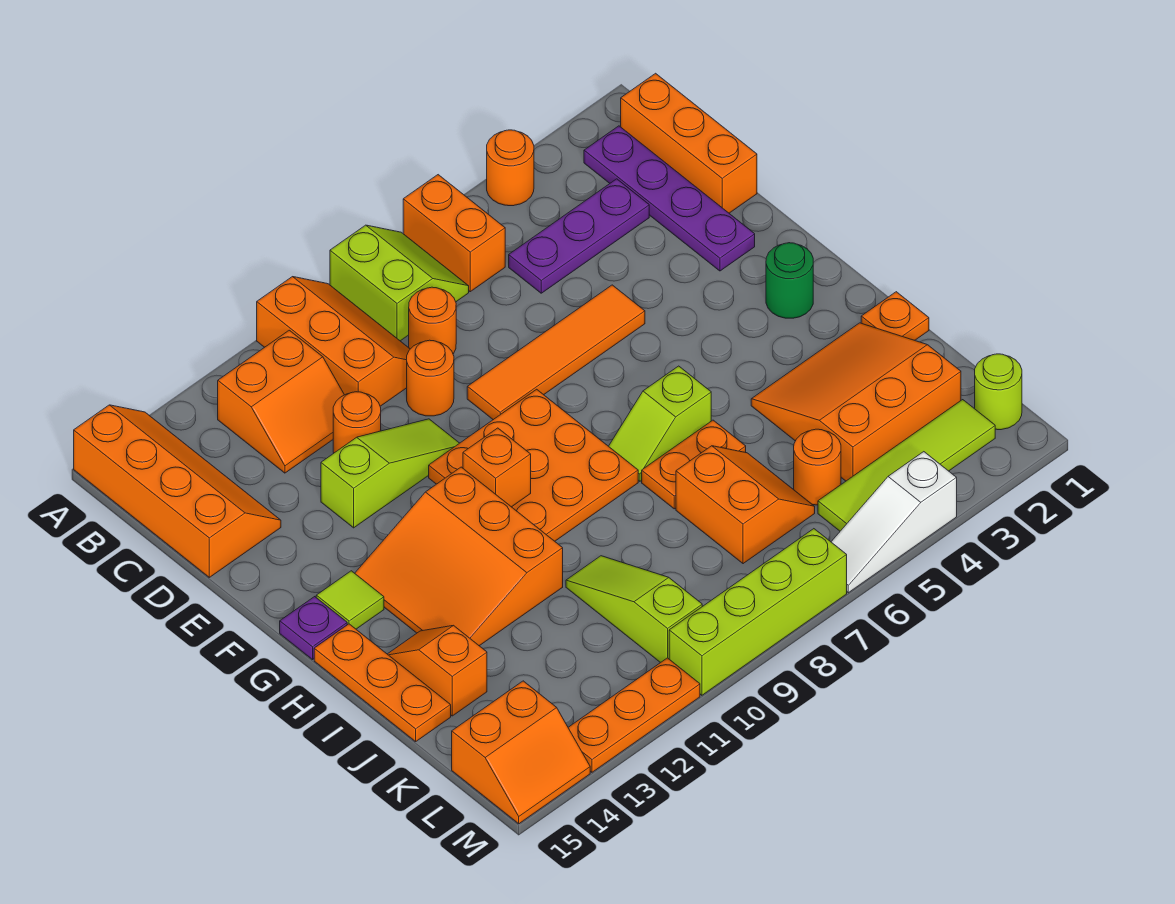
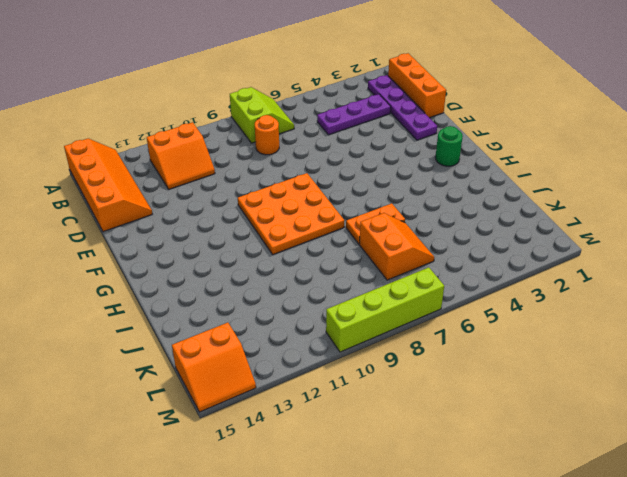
none -> orange 1x1 round brick [487,130,534,206]
none -> orange 1x2 brick [403,175,505,292]
none -> orange 2x3 slope [257,277,410,406]
none -> orange 1x1 round brick [407,340,454,416]

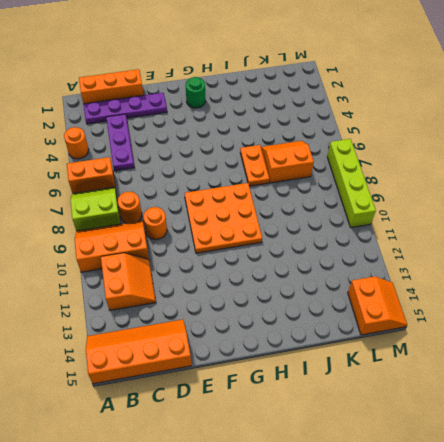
none -> orange 1x1 round brick [333,392,381,453]
none -> orange 1x4 tile [467,285,645,420]
none -> lime 1x3 slope [321,419,459,528]
none -> orange 3x3 slope [355,467,563,646]

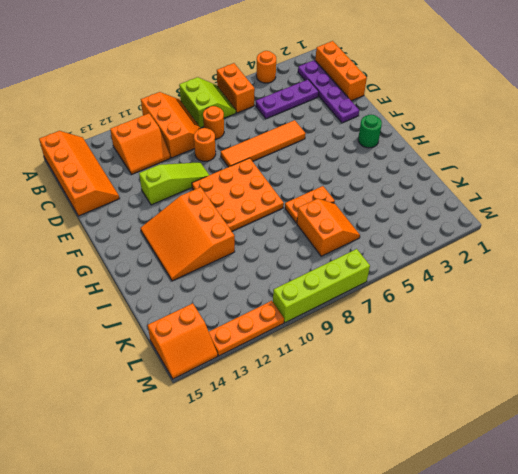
none -> orange 1x1 round brick [333,392,381,453]
none -> lime 1x1 tile [316,571,384,629]
none -> purple 1x1 plate [280,597,347,660]
none -> lime 1x2 slope [609,366,711,481]

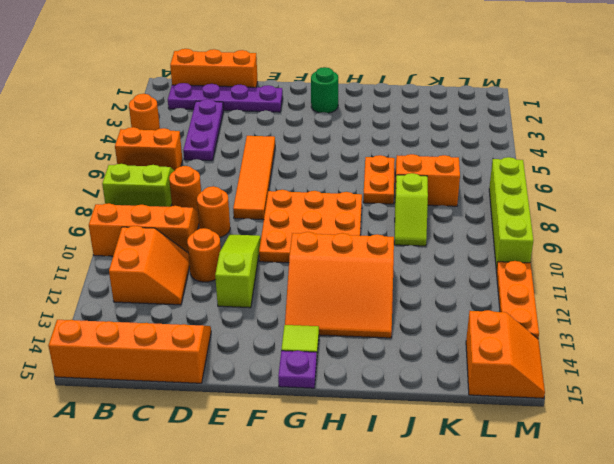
lime 1x2 slope [394,173,428,246] -> lime 1x2 slope moved to [609,366,711,481]
none -> orange 1x3 plate [314,624,451,742]
none -> orange 1x1 plate [861,292,929,340]
none -> orange 3x3 slope [751,323,961,481]
none -> orange 1x2 slope [388,625,487,716]

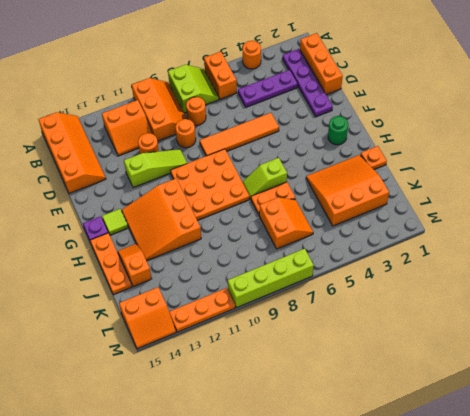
none -> lime 1x3 slope [566,556,702,663]
none -> orange 1x1 round brick [794,429,841,505]
none -> lime 1x1 round brick [975,354,1022,430]
none -> lime 1x4 tile [818,400,995,531]

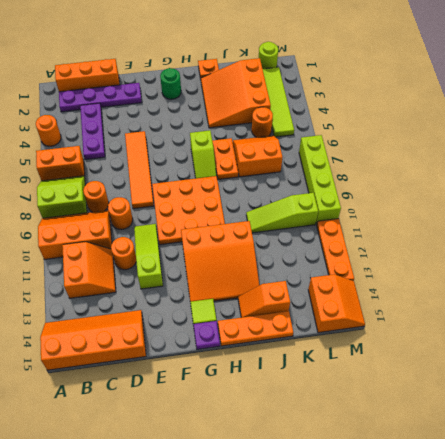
none -> white 1x3 slope [831,452,957,593]
none -> orange 1x1 brick [463,428,531,507]

